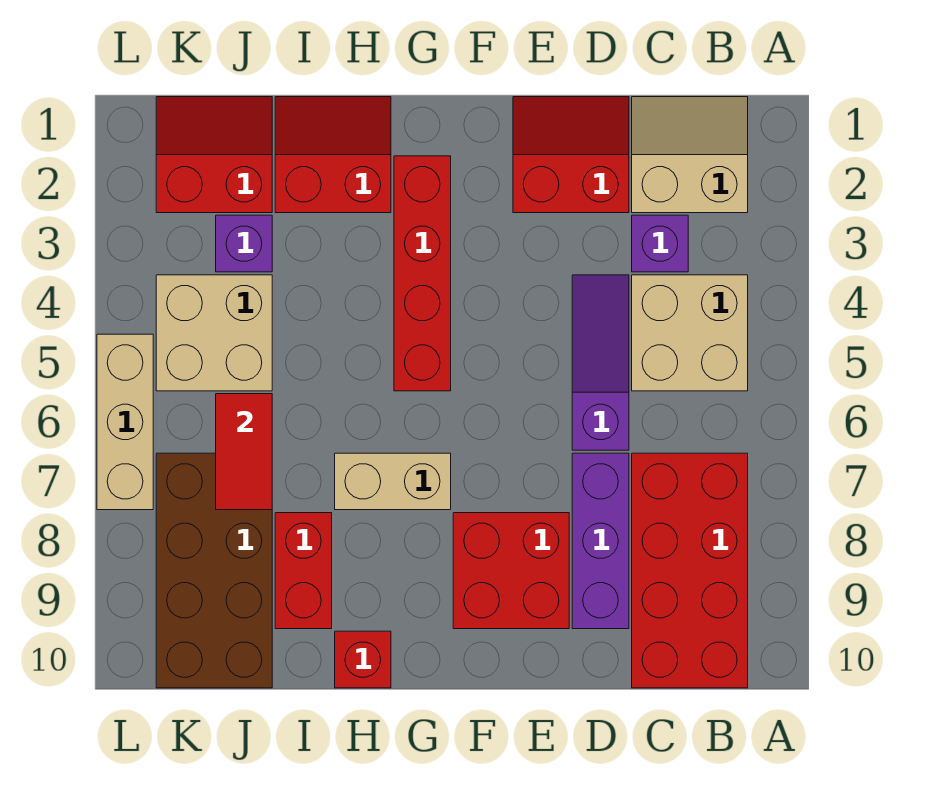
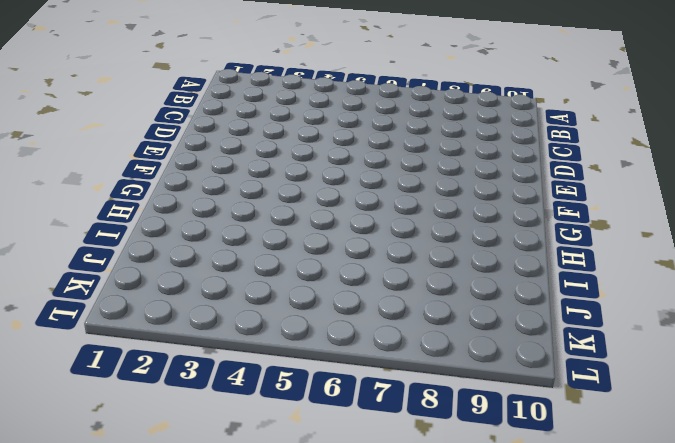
none -> tan 2x2 slope [632,97,748,213]
none -> tan 2x2 brick [632,275,748,391]
none -> red 2x4 brick [632,453,748,688]

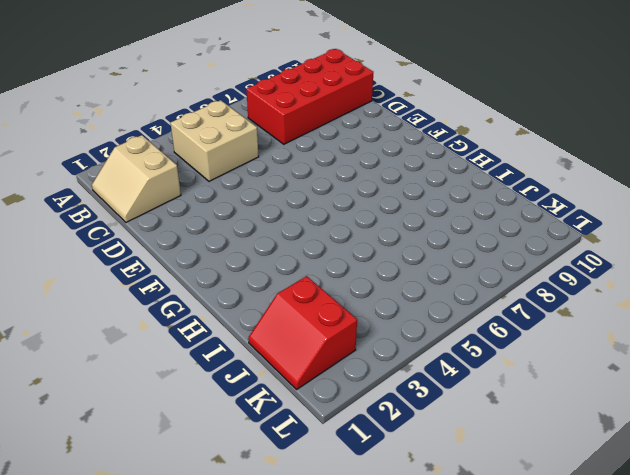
none -> purple 1x1 brick [632,215,688,272]
none -> red 2x2 slope [513,97,629,213]
none -> purple 1x3 slope [572,275,629,450]

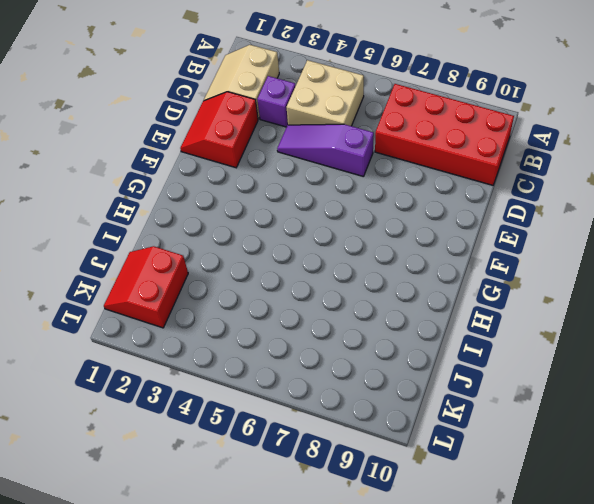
none -> purple 1x3 brick [572,453,629,629]
none -> red 2x2 brick [453,513,569,629]
none -> red 1x4 brick [394,156,451,391]

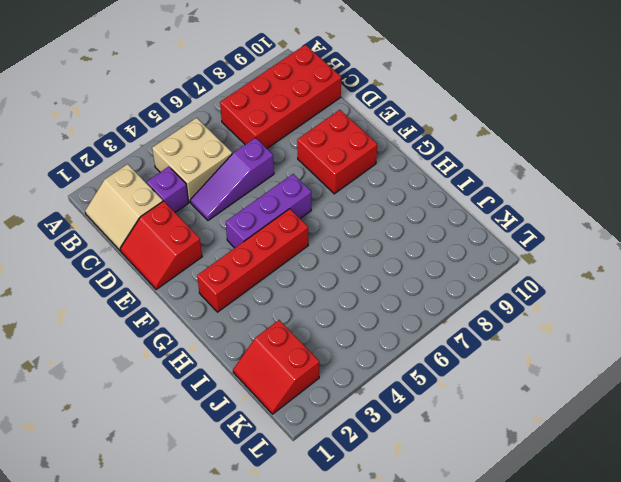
purple 1x3 brick [226,174,311,248] -> purple 1x3 brick moved to [572,453,629,629]
none -> tan 1x2 brick [335,453,451,510]
none -> red 2x2 slope [275,97,391,213]
none -> red 1x1 brick [335,631,391,688]

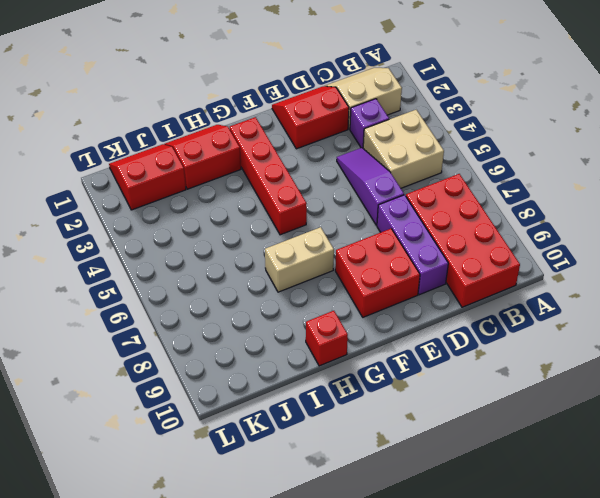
none -> red 1x2 brick [275,513,332,629]
none -> purple 1x1 brick [216,215,272,272]
none -> tan 2x2 brick [156,275,272,391]

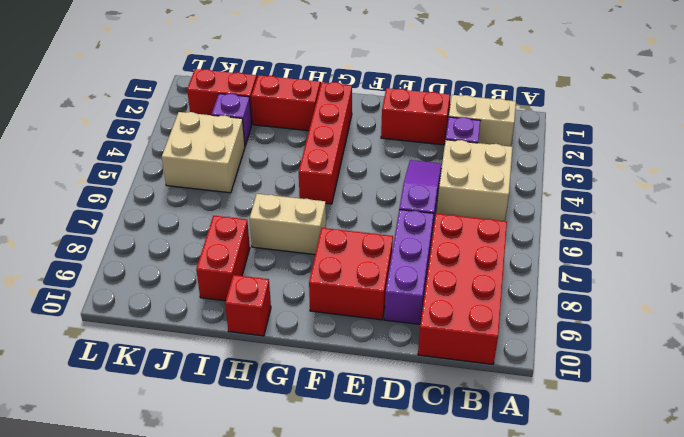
none -> brown 2x4 brick [156,453,272,688]
none -> tan 1x3 brick [97,334,153,510]
none -> red 1x2 tile [216,394,272,510]

